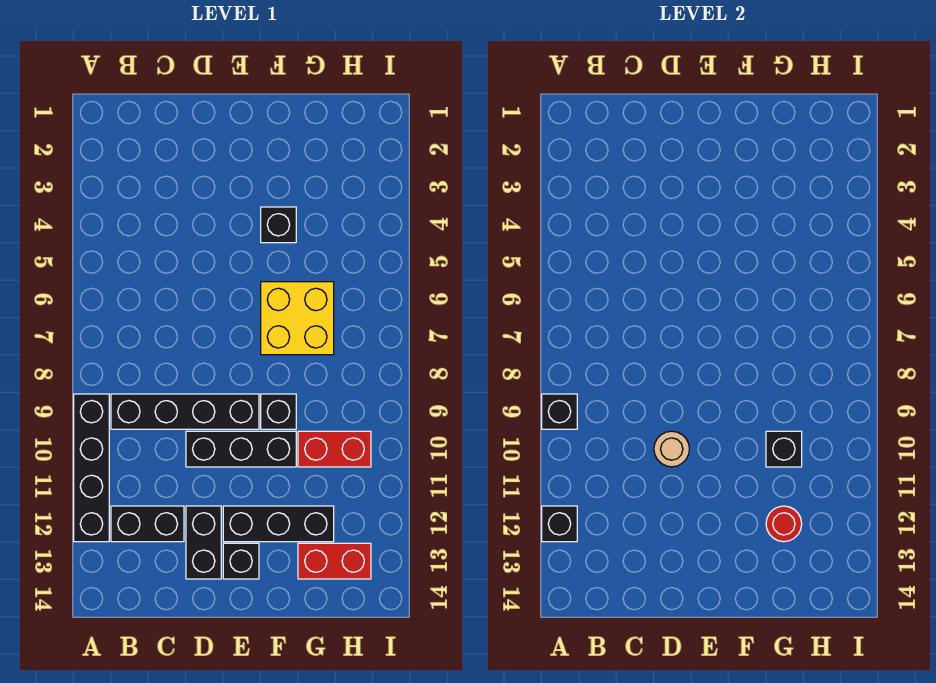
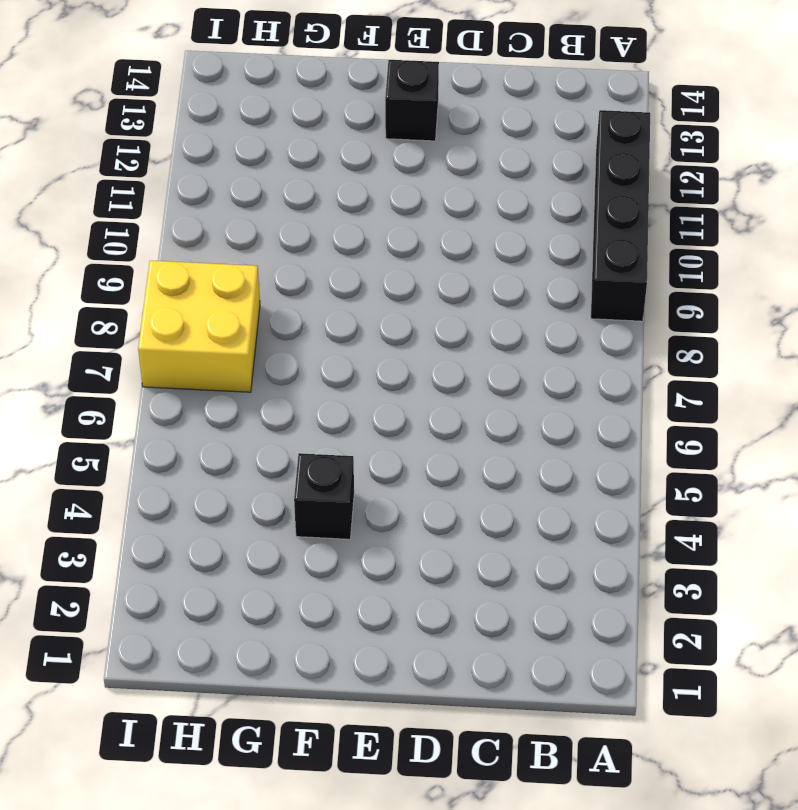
yellow 2x2 brick [138,261,260,392] -> yellow 2x2 brick moved to [261,282,334,355]
none -> black 1x4 brick [111,394,259,429]
none -> black 1x2 brick [111,506,184,542]
none -> black 1x3 brick [186,431,296,467]

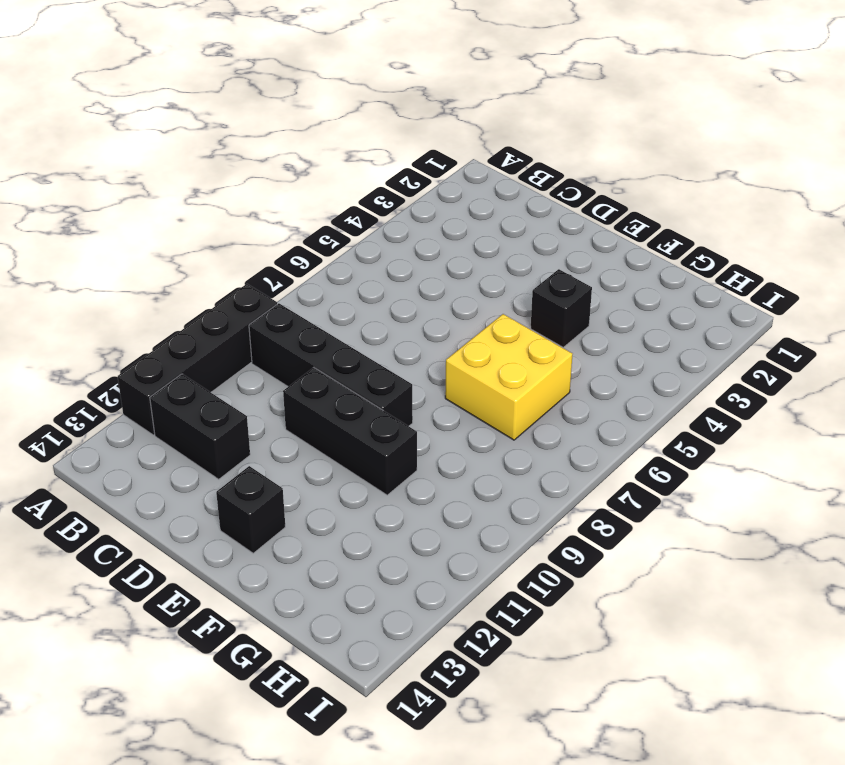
none -> black 1x2 brick [186,506,221,579]
none -> black 1x3 brick [223,506,334,542]
none -> black 1x1 brick [261,394,296,429]

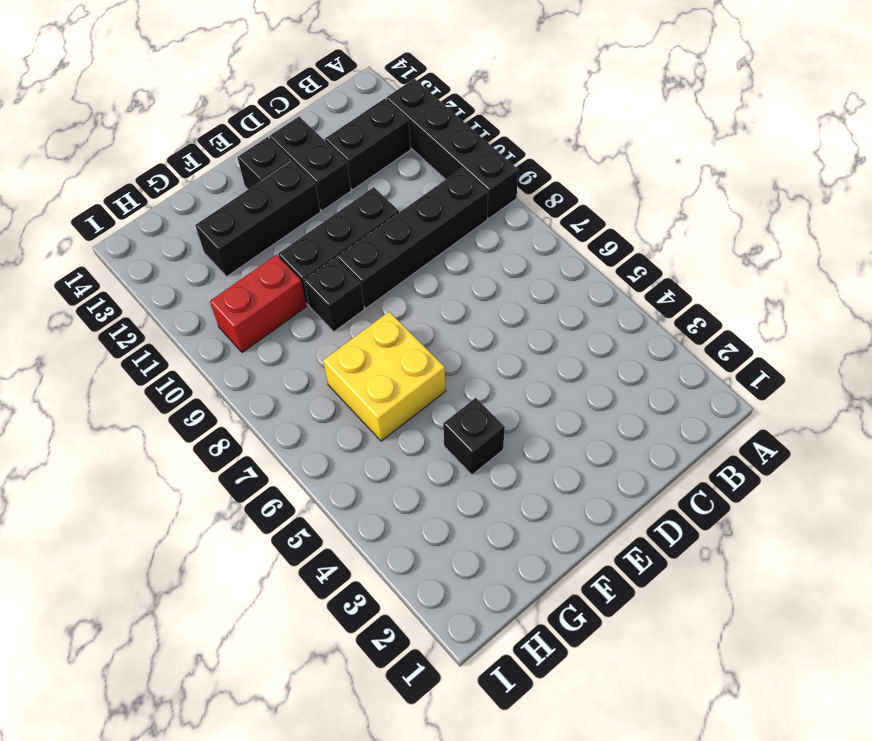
none -> red 1x2 brick [298,543,371,579]
none -> black 1x1 brick [542,394,577,429]
none -> black 1x1 brick [542,506,577,542]

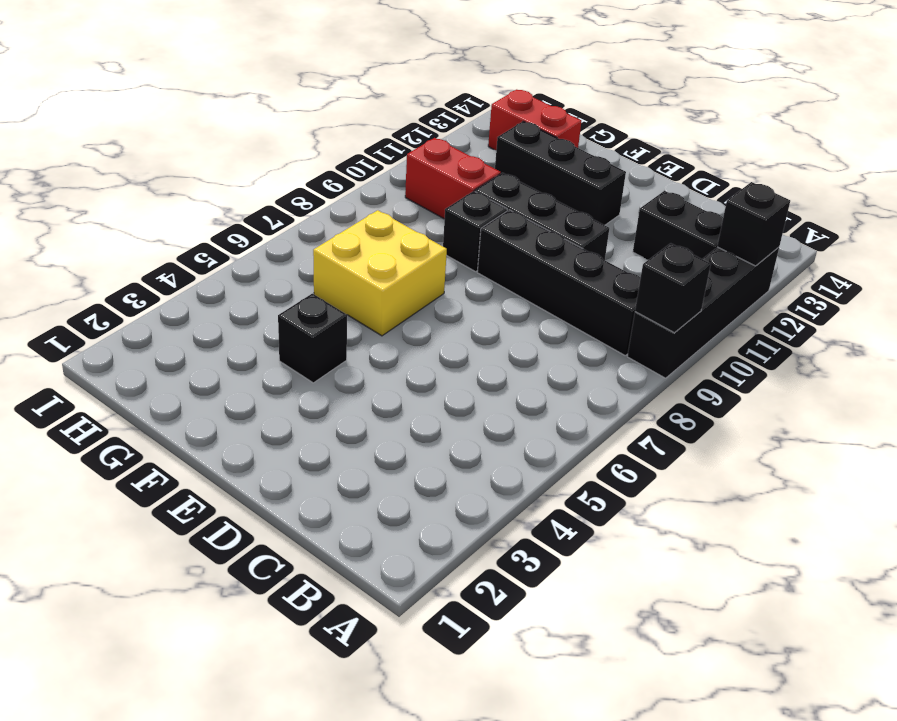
none -> black 1x2 brick [186,506,221,579]
none -> black 1x1 brick [223,543,259,579]
none -> tan 1x1 round brick [654,431,689,467]

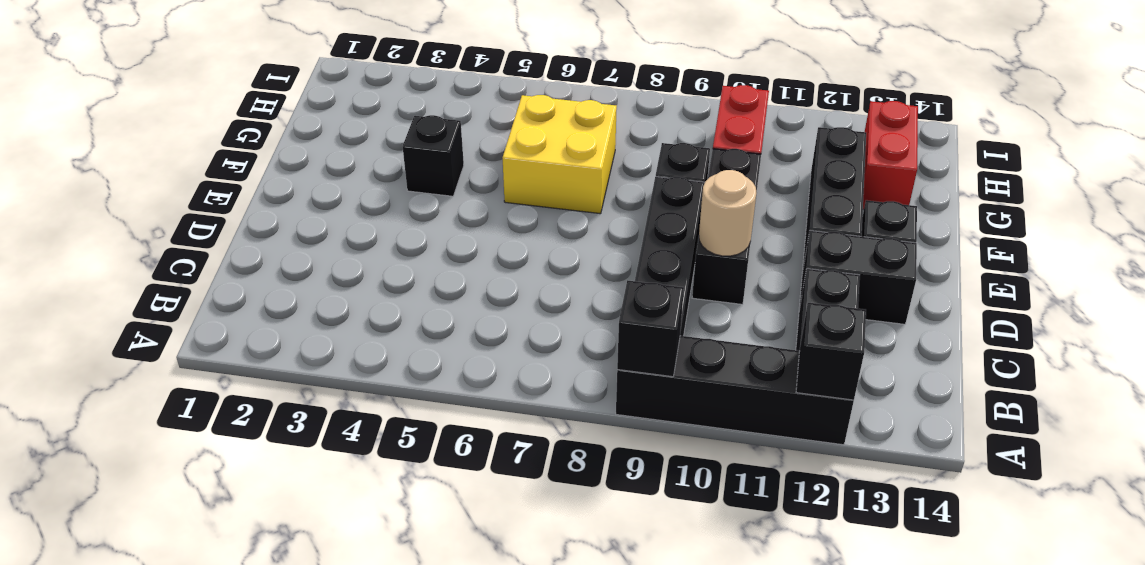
none -> black 1x1 brick [766,431,802,467]
none -> red 1x1 round brick [766,506,802,542]

